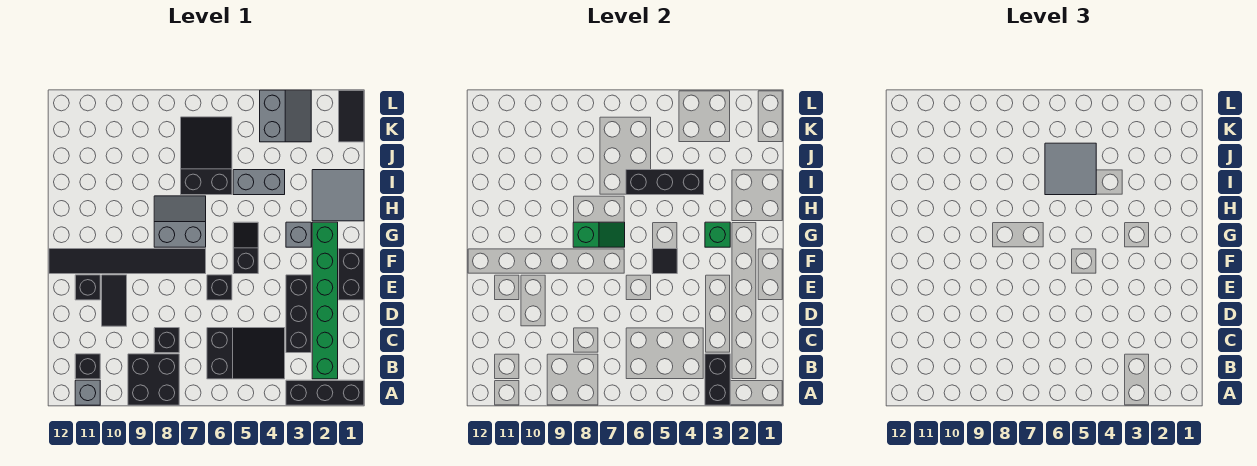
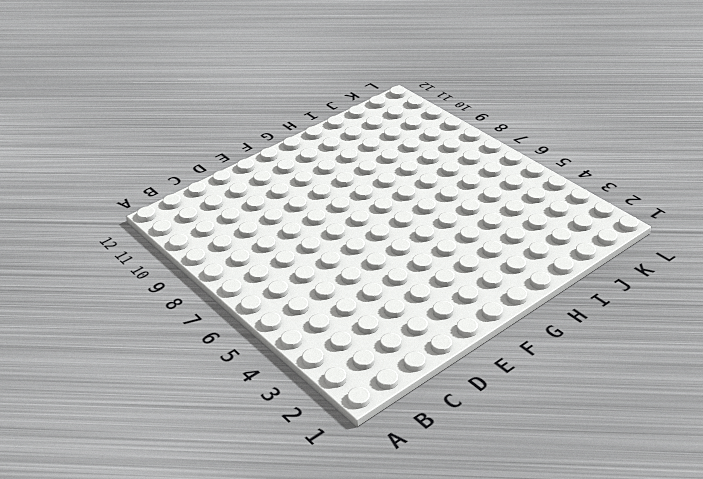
none -> black 1x3 brick [286,380,364,405]
none -> black 2x2 brick [128,354,179,405]
none -> grey 1x1 brick [75,380,100,405]

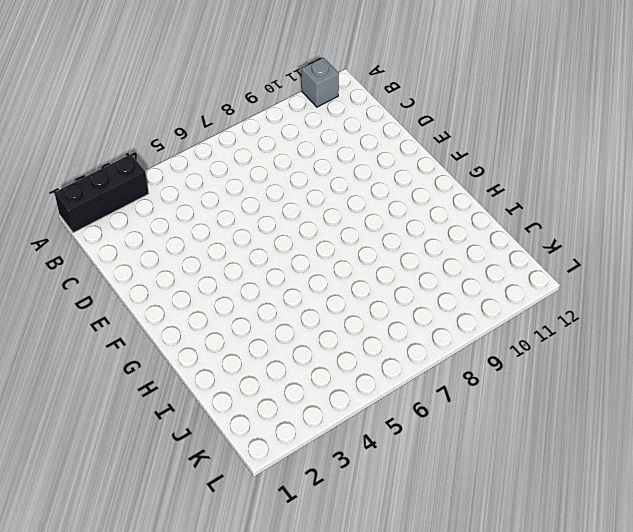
none -> black 2x2 brick [128,354,179,405]
none -> green 1x6 brick [312,222,338,379]
none -> black 2x3 slope [207,328,285,379]

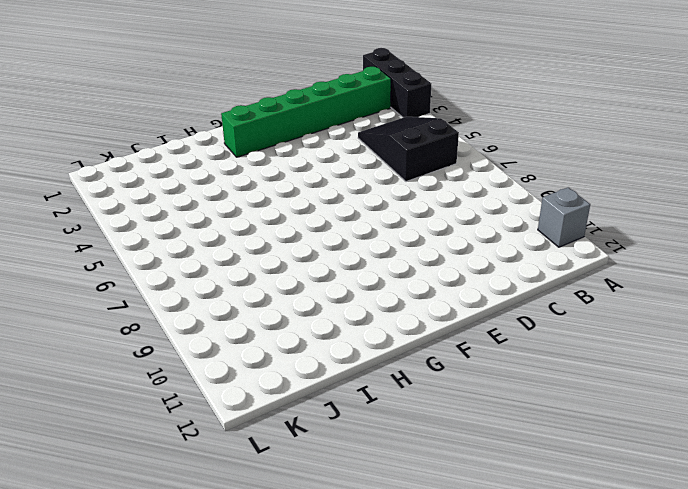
none -> black 2x2 brick [128,354,179,405]
none -> black 1x1 brick [75,354,100,379]
none -> black 1x3 brick [286,275,311,353]

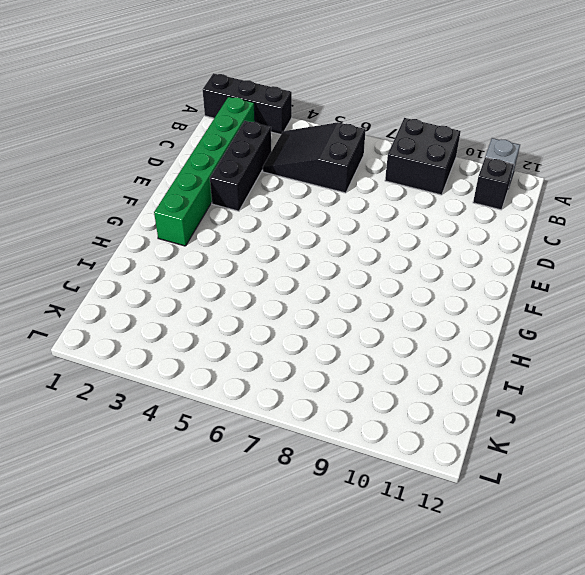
none -> black 1x1 brick [154,328,179,353]
none -> black 1x2 tile [102,275,127,326]
none -> black 1x2 brick [339,249,364,300]

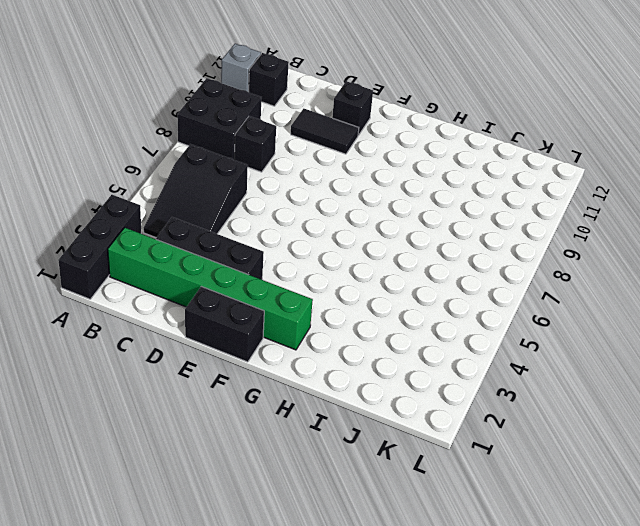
none -> black 1x1 brick [207,275,232,300]
none -> black 1x2 slope [233,222,258,274]
none -> black 1x6 tile [49,249,206,274]

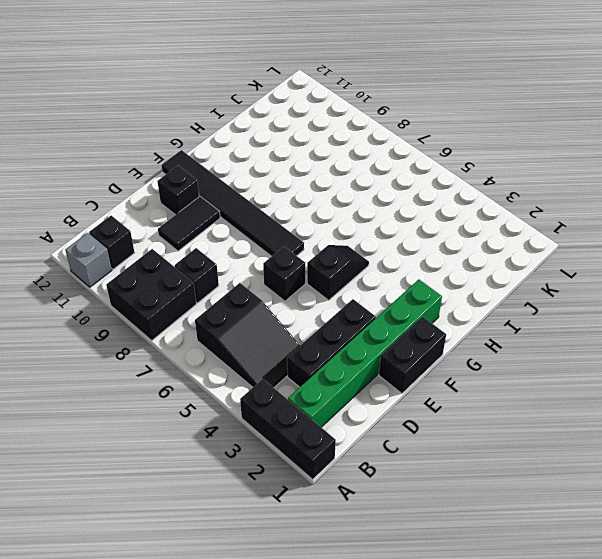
none -> grey 1x1 brick [286,222,311,247]
none -> grey 2x2 slope [154,196,206,247]
none -> grey 2x2 tile [312,170,364,221]

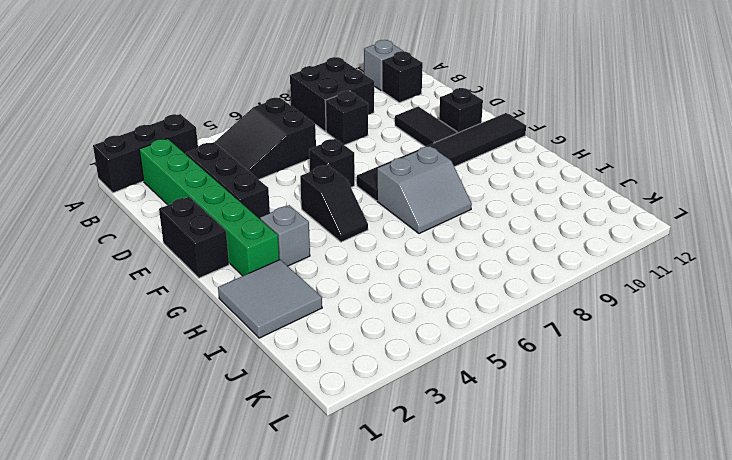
none -> grey 1x2 brick [233,170,285,195]
none -> black 2x3 slope [181,117,232,195]
none -> black 1x2 tile [339,90,364,142]

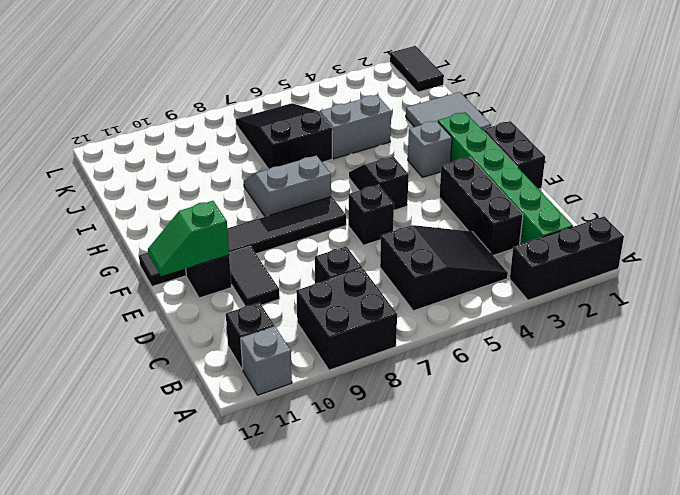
green 1x2 slope [148,201,229,276] -> green 1x2 slope turned to [573,222,625,247]
none -> grey 2x2 slope [260,90,311,142]
none -> black 1x2 brick [705,354,730,405]
none -> black 1x1 tile [652,249,677,274]

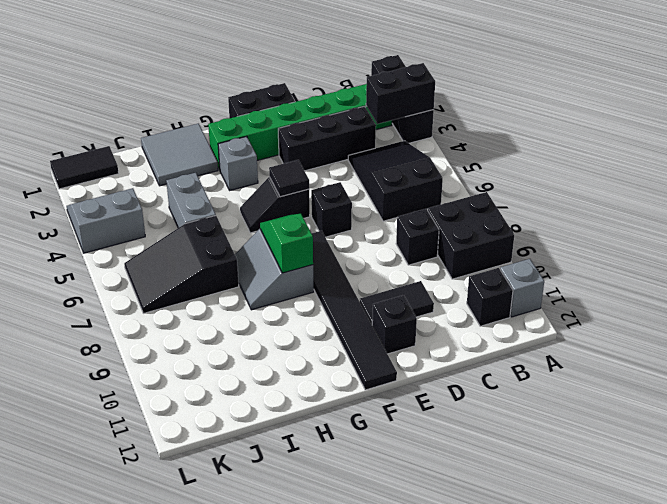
none -> green 1x1 brick [705,222,730,247]
none -> black 1x3 brick [626,170,704,195]
none -> grey 2x2 tile [1045,143,1096,195]

